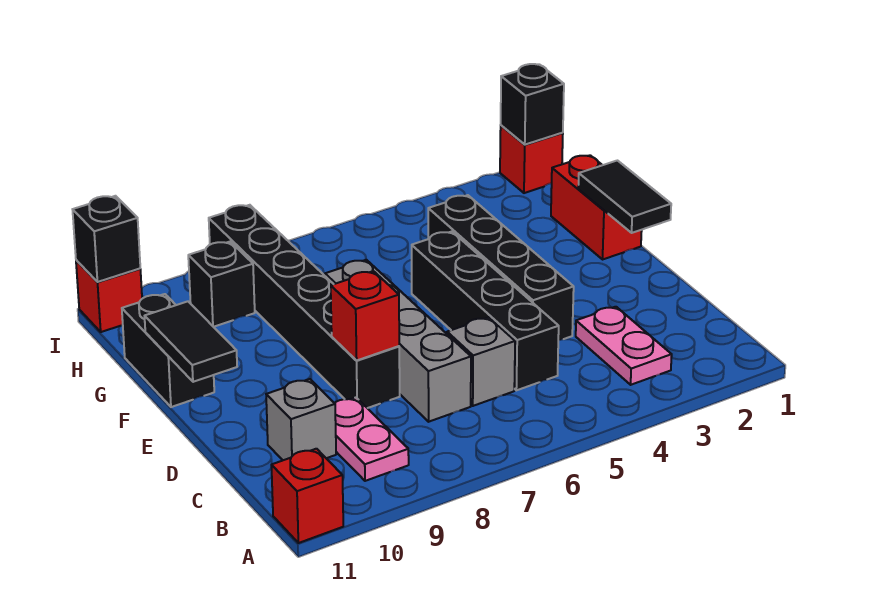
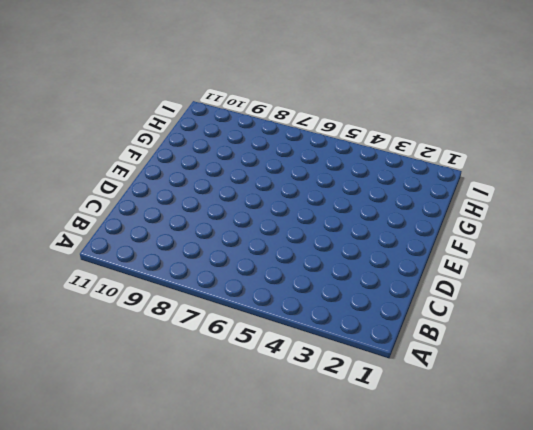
none -> red 1x1 brick [271,449,343,543]
none -> pink 1x2 plate [576,307,672,385]
none -> pink 1x2 plate [335,398,409,481]

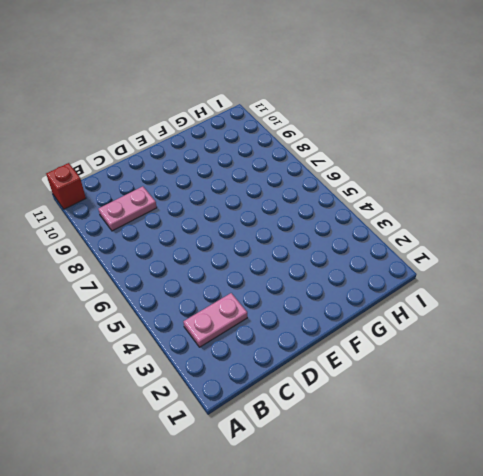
none -> black 1x4 brick [412,232,559,390]
none -> grey 1x1 brick [447,317,515,406]
none -> grey 1x4 brick [325,260,471,422]

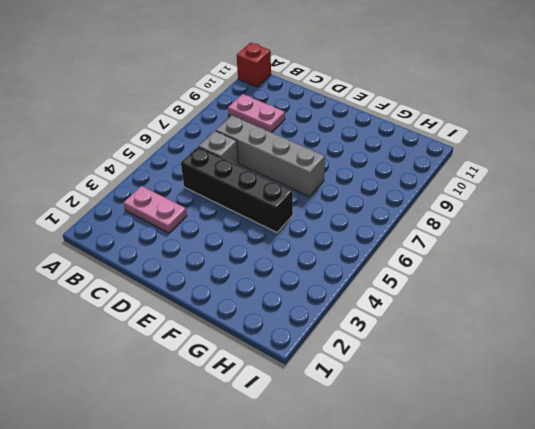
none -> grey 1x1 brick [266,379,336,460]
none -> black 1x4 brick [428,195,574,340]
none -> black 1x6 brick [209,205,400,408]

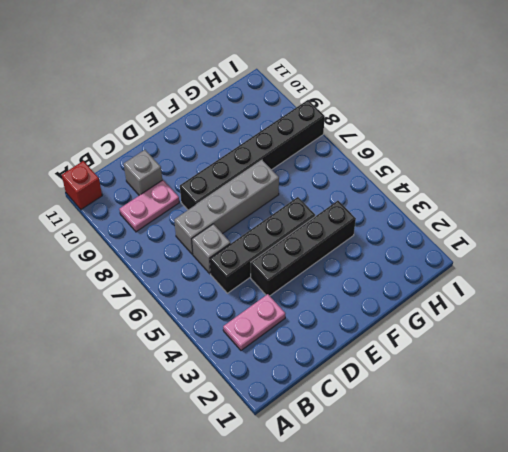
none -> red 1x2 brick [551,155,642,259]
none -> black 1x2 brick [122,294,214,407]
none -> black 1x1 brick [188,242,255,327]

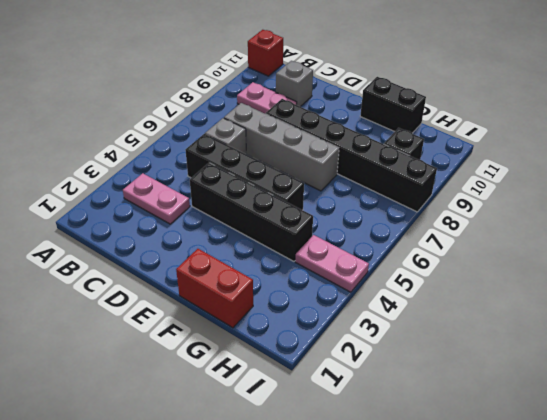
pink 1x2 plate [295,235,369,292] -> none
none -> red 1x1 brick [500,125,563,193]
none -> red 1x1 brick [76,260,142,332]
none -> red 1x1 brick [331,271,399,361]

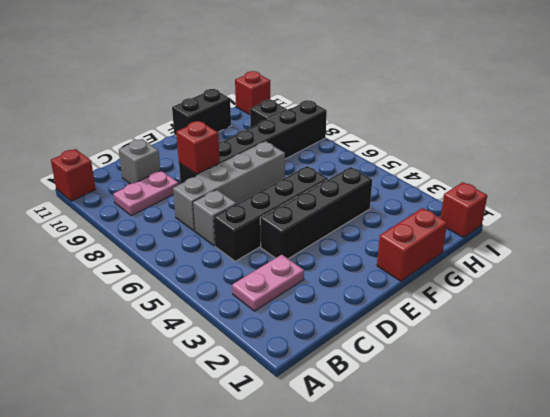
none -> black 1x2 tile [578,161,671,233]
none -> black 1x2 tile [145,301,237,382]
none -> black 1x1 brick [501,64,564,145]

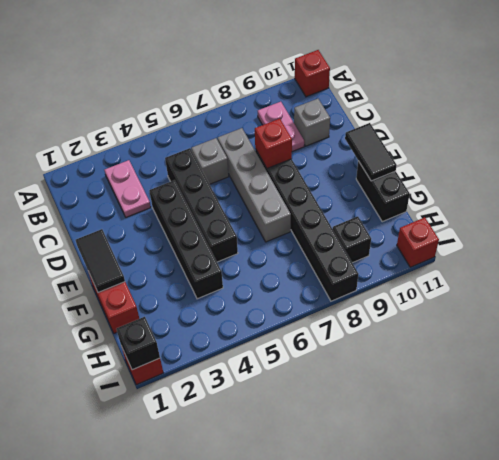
none -> black 1x1 brick [73,196,140,282]

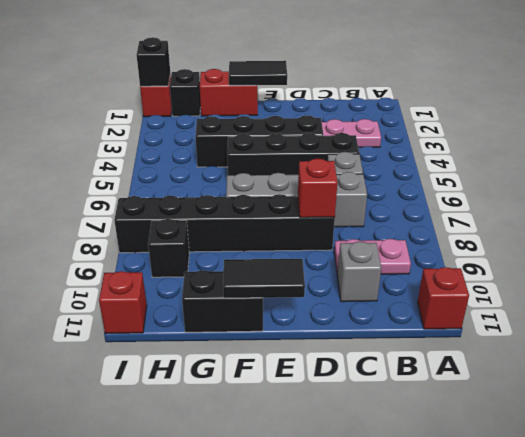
black 1x1 brick [170,69,201,116] -> black 1x1 brick moved to [73,196,140,282]

